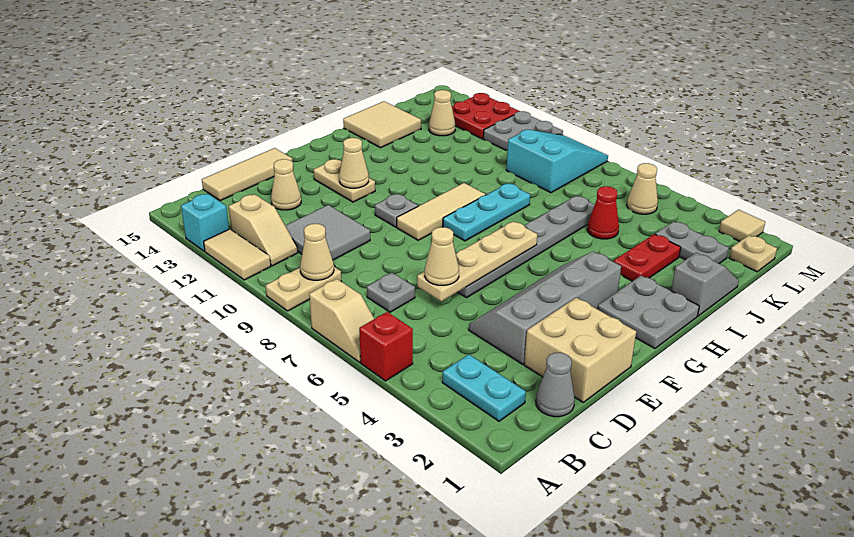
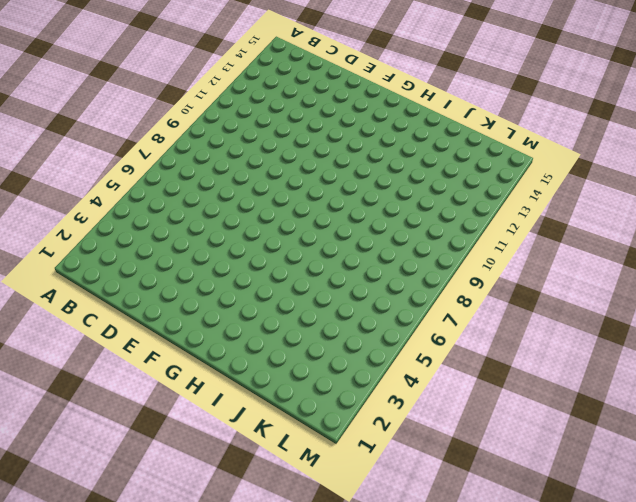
none -> red 1x1 brick [359,312,413,381]
none -> tan 1x2 slope [309,279,374,362]
none -> tan 1x2 plate [266,267,341,311]
none -> tan 1x2 tile [204,229,271,280]

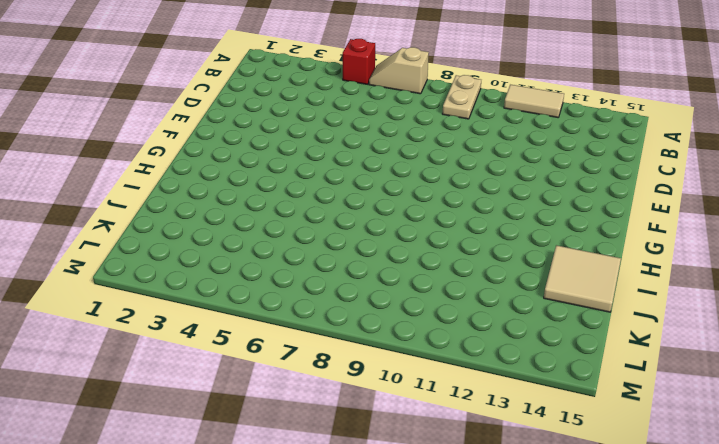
none -> cyan 1x1 brick [181,194,229,251]
none -> cyan 1x2 plate [442,354,526,421]
none -> tan 1x2 slope [229,194,298,266]
none -> grey 1x1 cone [536,353,575,417]

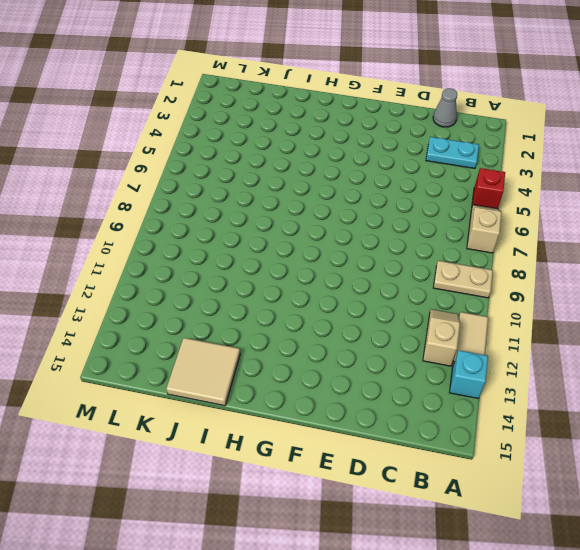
cyan 1x2 plate [426,137,479,168] -> cyan 1x2 plate turned to [442,354,526,421]
none -> grey 1x1 plate [367,273,415,312]
none -> grey 2x2 tile [285,205,370,260]
none -> tan 1x3 tile [202,148,293,201]
none -> tan 2x2 brick [524,298,636,402]

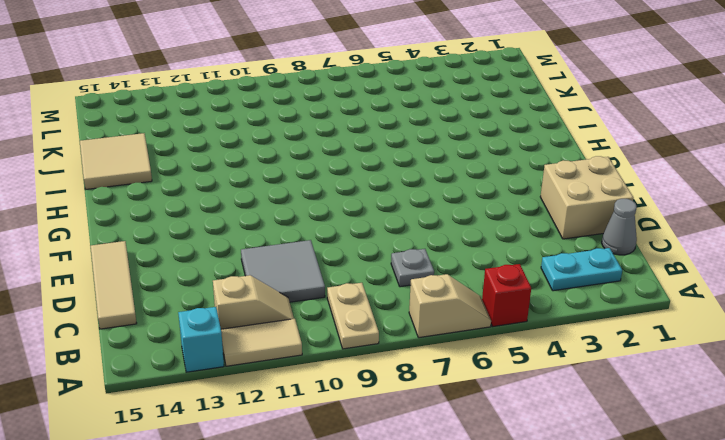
none -> grey 2x4 slope [469,251,621,364]
none -> tan 1x1 cone [271,159,301,210]
none -> grey 1x6 plate [458,196,594,298]
none -> tan 1x3 tile [397,183,486,240]

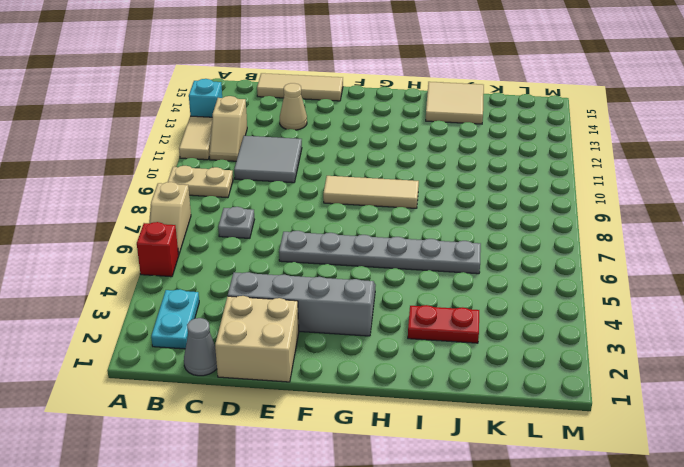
none -> grey 1x1 plate [375,194,418,227]
none -> tan 1x2 plate [313,159,375,202]
none -> grey 2x2 plate [598,276,699,349]
none -> cyan 1x3 plate [443,184,530,241]

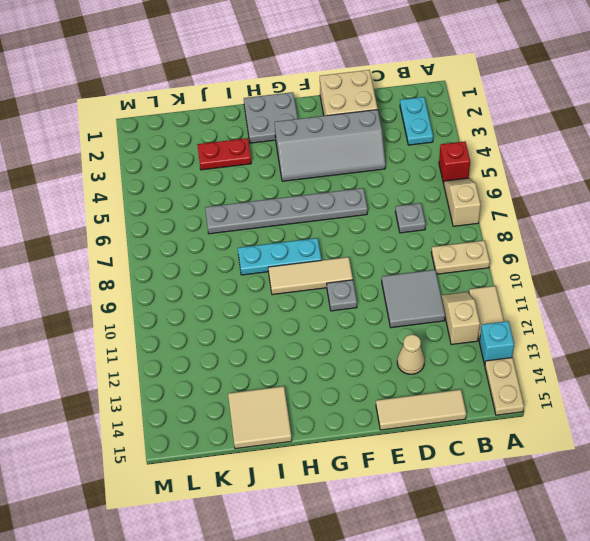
tan 1x2 plate [485,358,524,415] -> tan 1x2 plate moved to [313,159,375,202]
none -> grey 1x1 cone [536,353,575,417]
none -> grey 1x2 slope [671,253,739,316]
none -> red 1x1 cone [587,186,619,239]
none -> grey 1x2 plate [655,221,729,264]

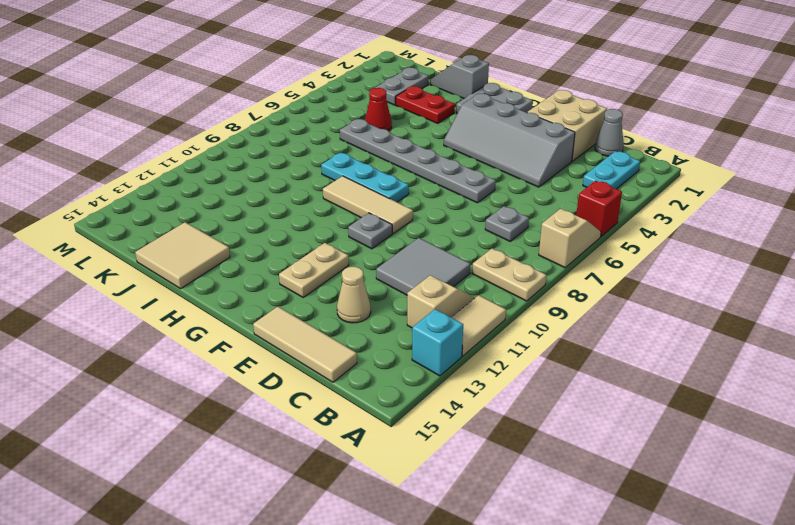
none -> cyan 2x3 slope [506,130,608,193]
none -> tan 1x1 cone [429,90,455,136]
none -> tan 1x1 plate [729,235,777,272]
none -> tan 1x1 cone [627,163,658,214]

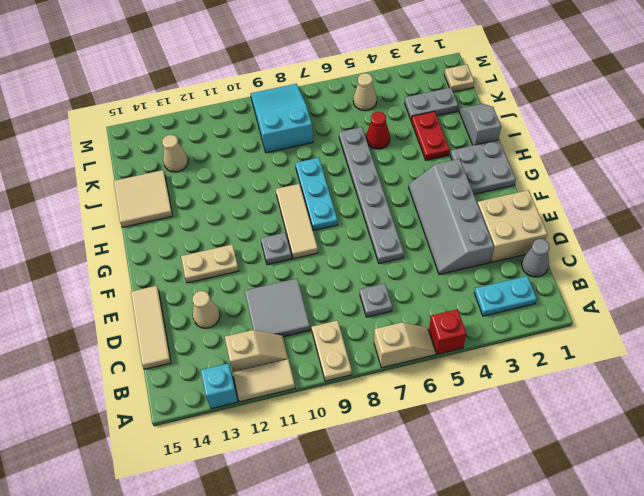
none -> grey 2x2 plate [483,111,563,151]
none -> red 2x2 plate [452,93,519,139]
none -> tan 1x1 tile [719,210,765,241]
none -> tan 1x1 cone [300,224,334,280]

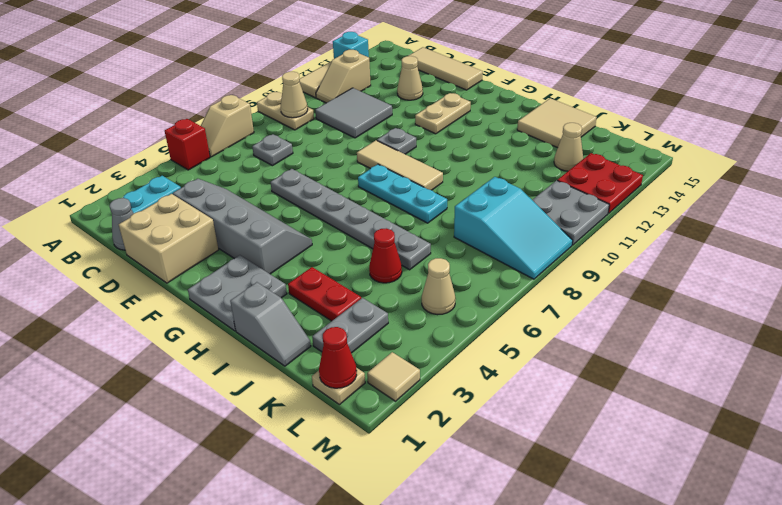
red 1x1 cone [319,327,357,388] -> none
none -> tan 1x4 plate [417,221,537,301]
none -> tan 1x1 cone [339,138,369,188]
none -> tan 1x1 cone [425,227,459,285]

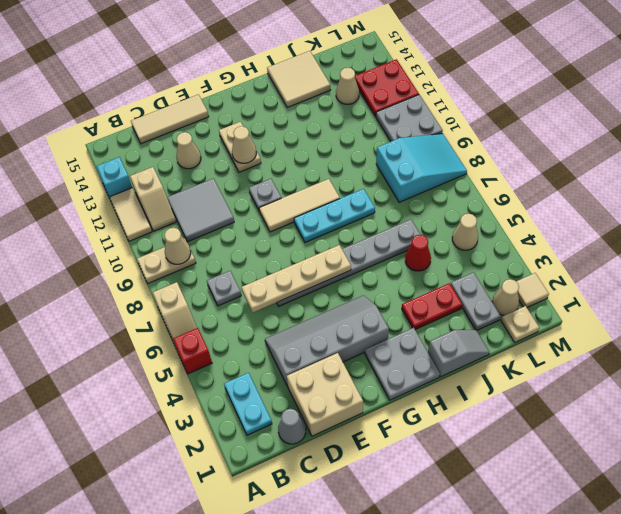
tan 1x1 cone [492,279,519,315] -> tan 1x1 cone moved to [425,227,459,285]

